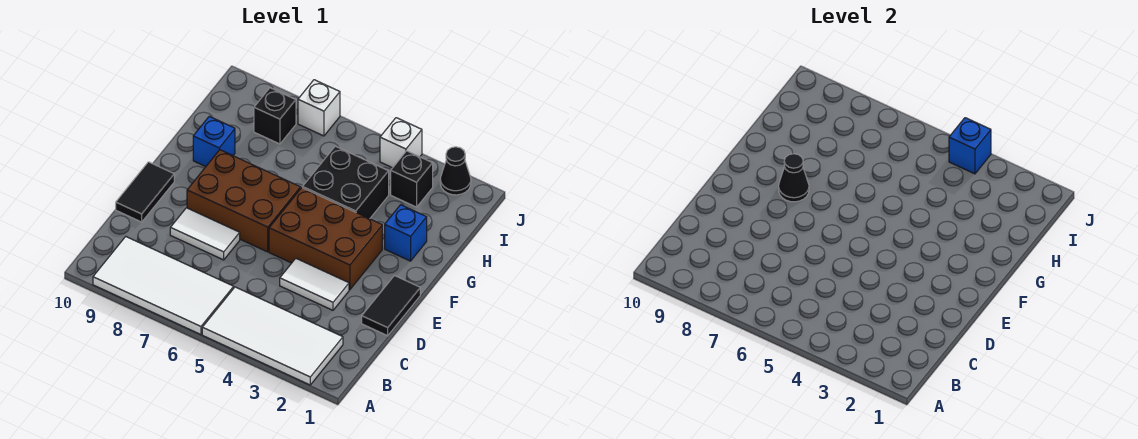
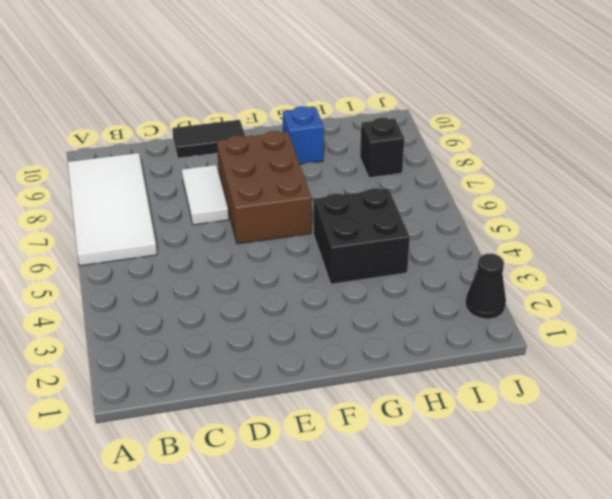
none -> white 2x4 tile [202,287,343,385]
none -> black 1x2 tile [362,276,420,336]
none -> white 1x2 tile [280,258,349,310]

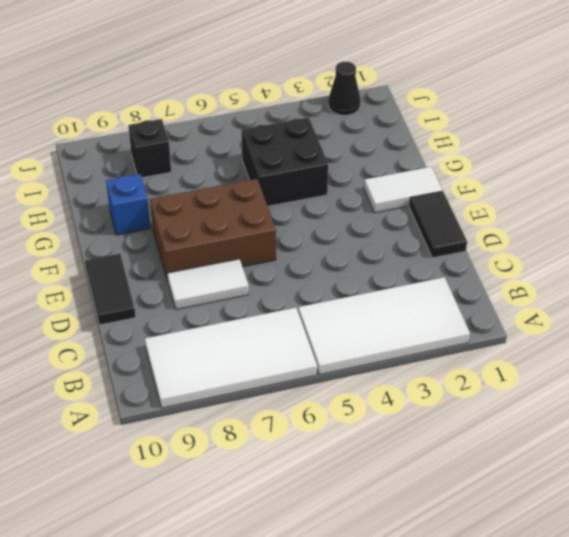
white 1x2 tile [364,167,443,213] -> white 1x2 tile moved to [280,258,349,310]
none -> brown 2x3 brick [269,188,382,290]
none -> blue 1x1 brick [385,205,427,261]
none -> black 1x1 brick [391,151,433,207]

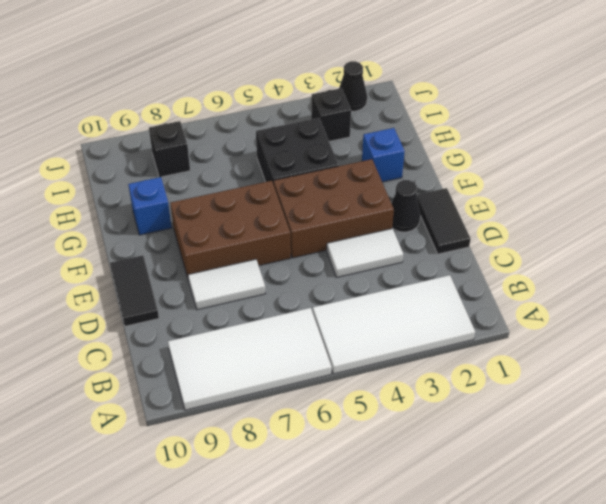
black 1x1 cone [391,180,420,232] -> black 1x1 cone moved to [779,154,809,202]
none -> white 1x1 brick [380,118,422,168]
none -> white 1x1 brick [298,80,340,136]
none -> blue 1x1 brick [949,118,991,174]

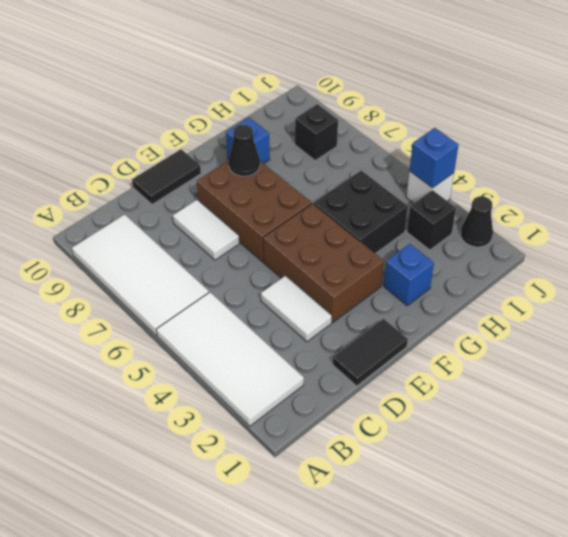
none -> white 1x1 brick [298,80,340,136]

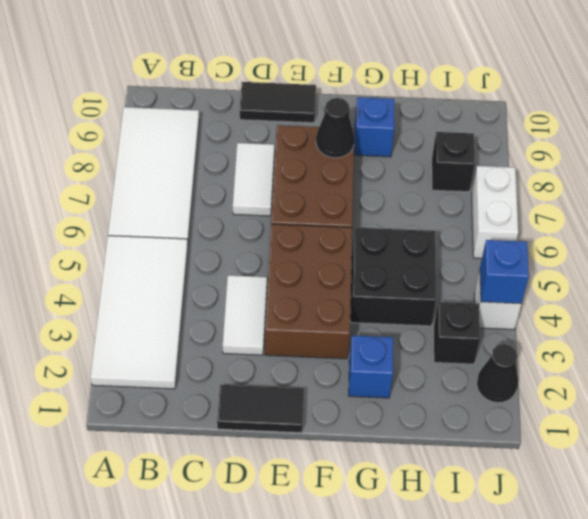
white 1x2 brick [472,166,518,258] -> white 1x1 brick [298,80,340,136]

